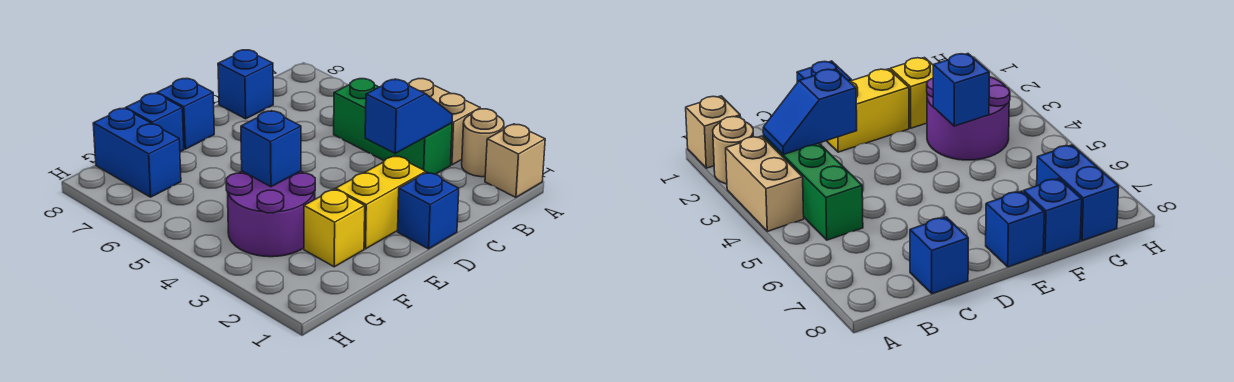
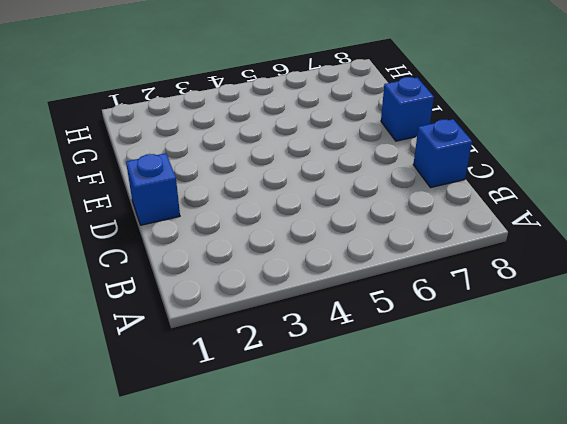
none -> tan 1x1 brick [485,124,545,197]
none -> tan 1x1 round brick [462,109,504,177]
none -> tan 1x2 brick [408,79,480,165]

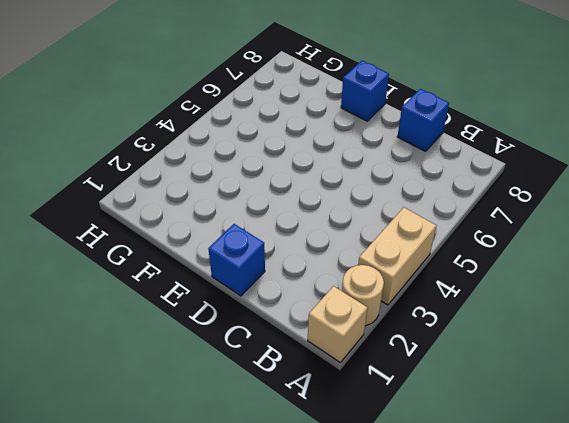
none -> green 1x3 brick [334,79,452,174]
none -> yellow 1x2 brick [336,156,426,249]
none -> yellow 1x1 brick [304,189,365,267]

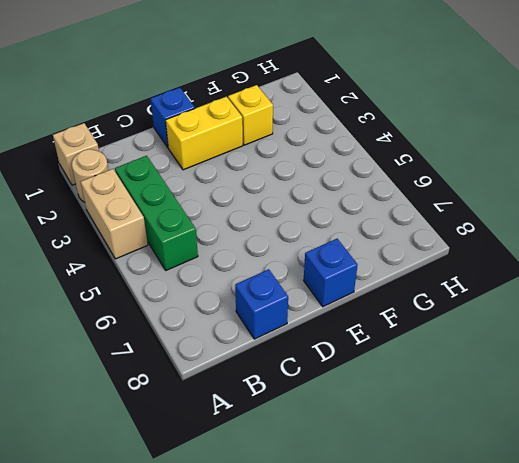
none -> purple 2x2 round brick [226,171,315,257]
none -> blue 1x1 brick [126,93,184,152]
none -> blue 1x2 brick [93,109,181,197]

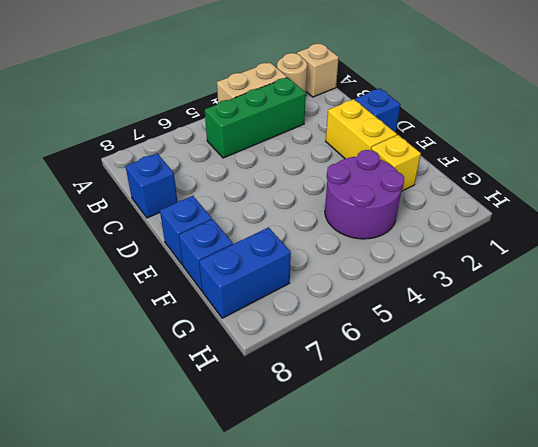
none -> blue 1x2 slope [365,79,453,153]
none -> blue 1x1 brick [241,111,301,187]

